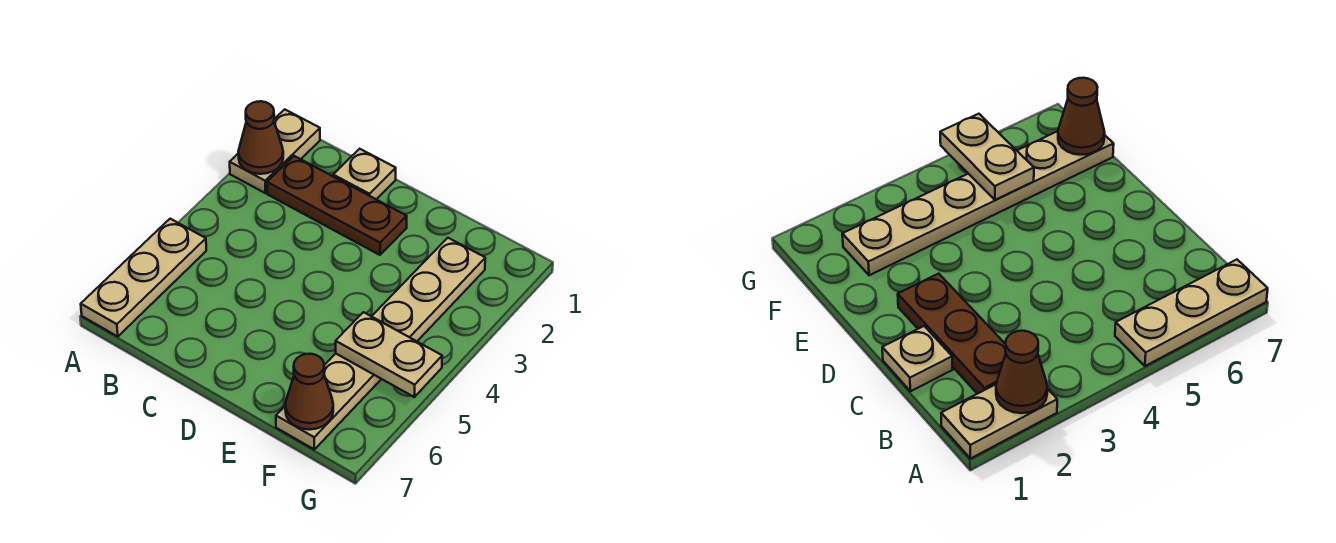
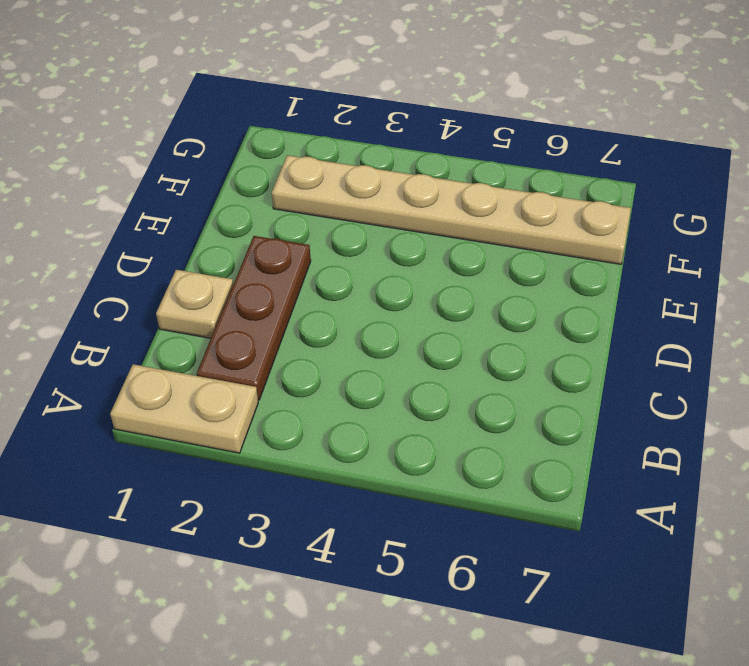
none -> tan 1x3 plate [81,219,206,337]
none -> brown 1x1 cone [238,101,283,174]

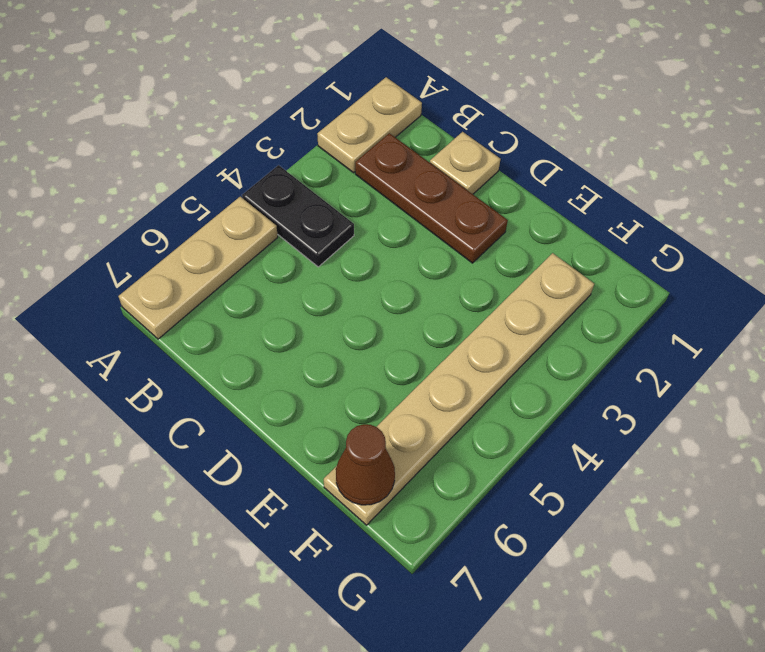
black 1x2 plate [242,165,354,267] -> none
none -> brown 1x1 cone [238,101,283,174]
none -> tan 1x2 plate [336,312,442,397]

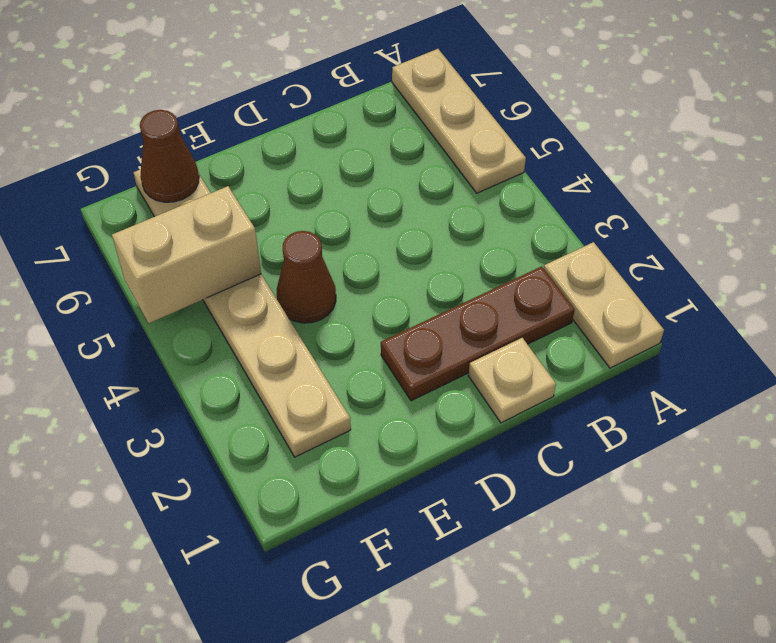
brown 1x1 cone [277,231,336,323] -> brown 1x1 cone moved to [238,101,283,174]
tan 1x2 brick [112,186,261,323] -> tan 1x2 plate [336,312,442,397]

